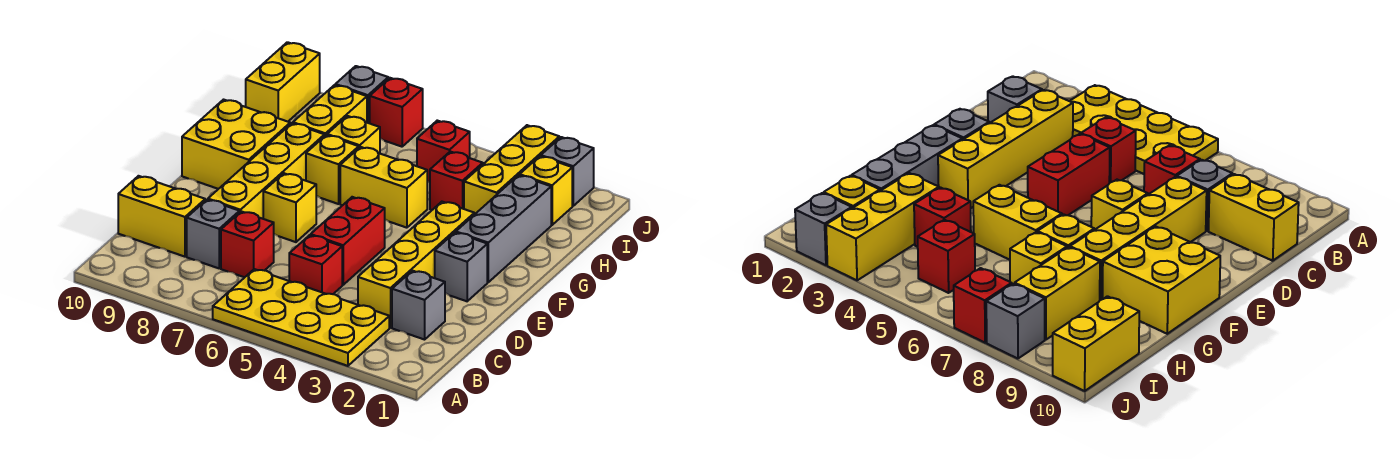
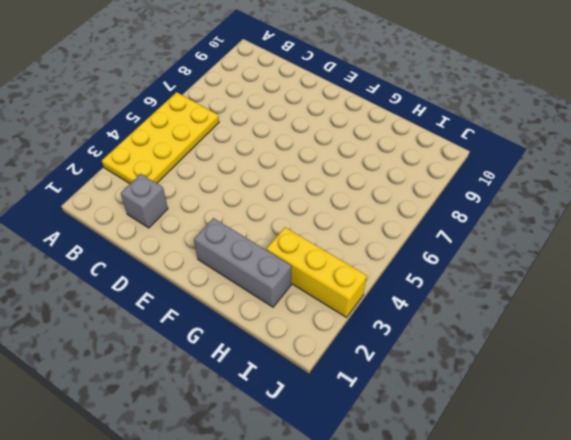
none -> yellow 1x4 brick [358,202,474,328]
none -> red 1x1 brick [289,235,342,294]
none -> red 1x1 brick [221,211,274,277]

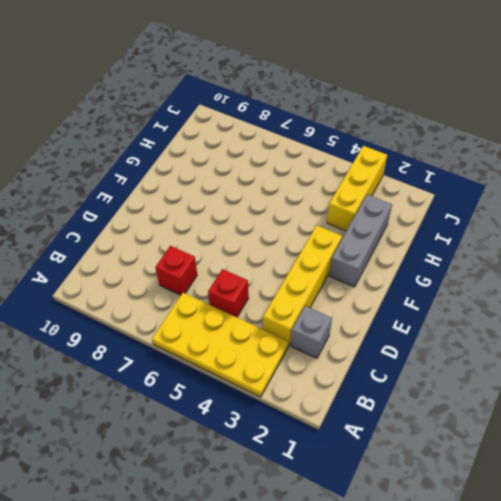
none -> grey 1x1 brick [187,200,240,268]
none -> yellow 1x2 brick [118,176,205,257]
none -> red 1x2 brick [311,197,385,285]

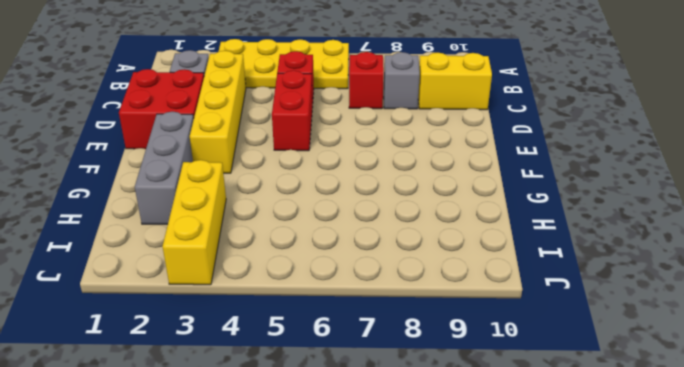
red 2x2 brick [119,69,204,149] -> grey 1x1 brick [435,233,487,301]
none -> yellow 1x4 brick [208,123,325,219]
none -> yellow 1x1 brick [263,173,316,242]
none -> yellow 2x2 brick [182,100,290,189]

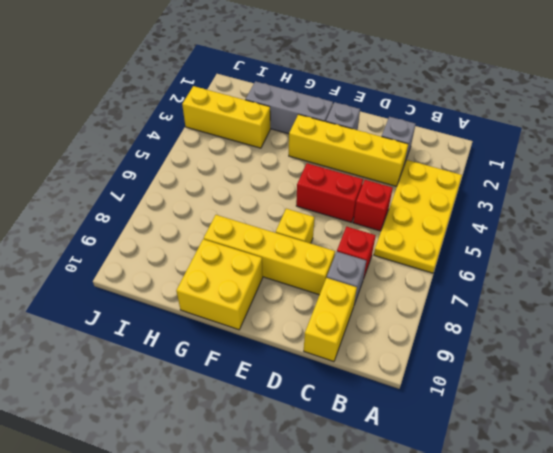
none -> yellow 1x2 brick [340,147,427,228]
none -> yellow 1x1 brick [306,135,359,204]
none -> red 1x1 brick [430,152,483,210]

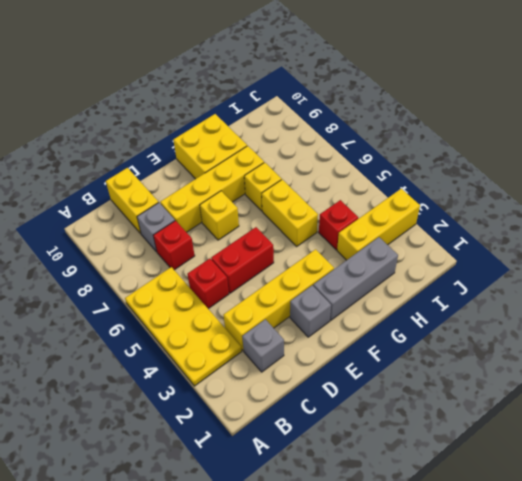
none -> yellow 1x1 brick [327,116,380,153]
none -> yellow 1x2 brick [293,85,367,136]
none -> yellow 1x1 brick [520,156,572,225]

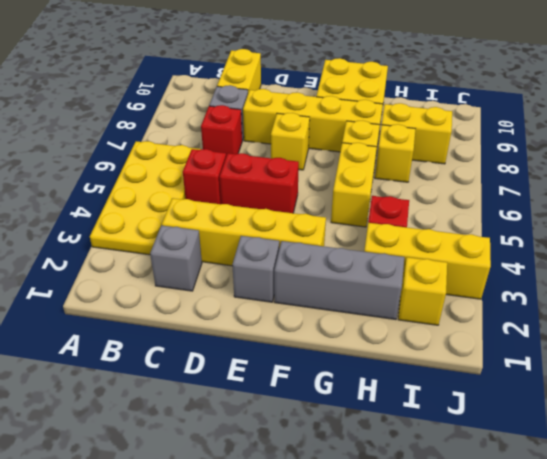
none -> red 1x1 brick [417,121,470,182]
none -> yellow 1x2 brick [246,42,320,122]
none -> grey 1x1 brick [541,137,594,206]

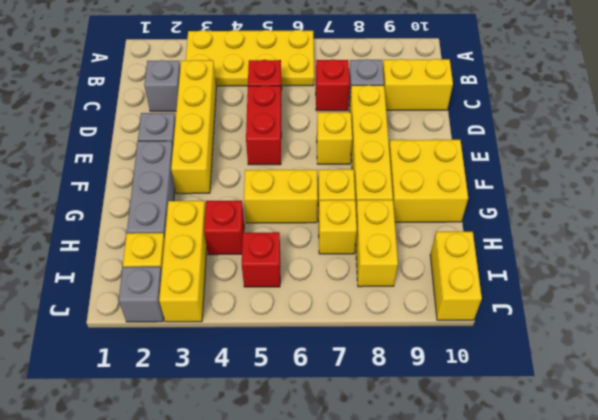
none -> red 1x1 brick [370,78,423,147]
none -> grey 1x1 brick [335,66,388,123]

